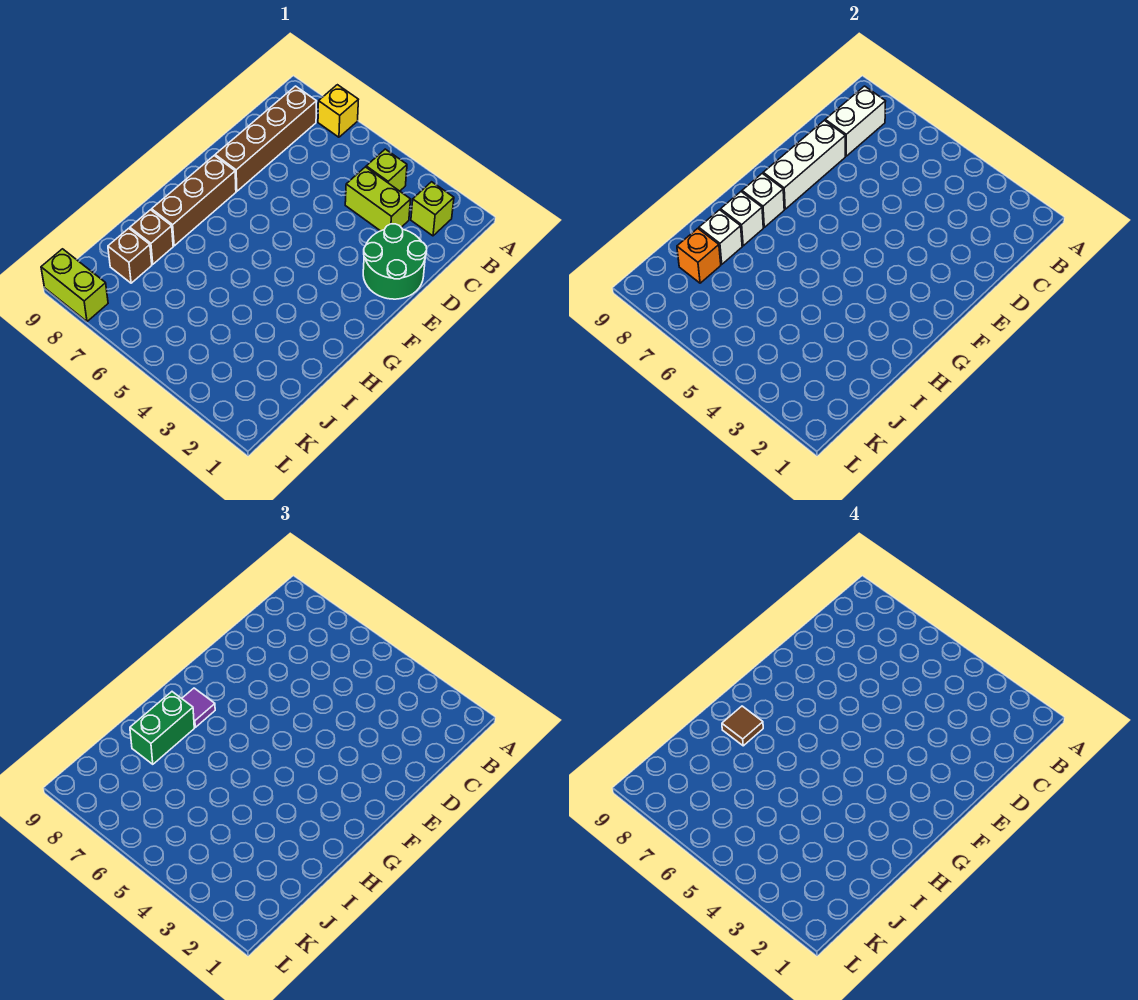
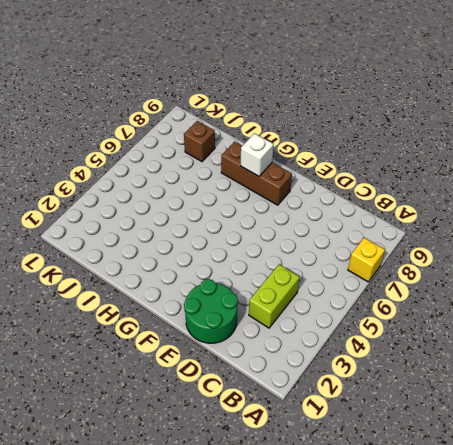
none -> lime 1x1 brick [411,182,454,236]
none -> lime 1x1 brick [366,149,407,191]
none -> brown 1x4 brick [215,86,317,191]

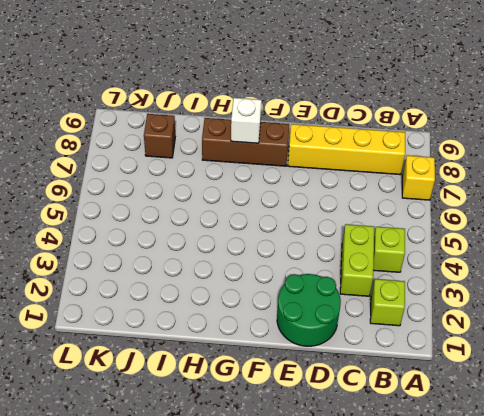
yellow 1x4 brick [288,124,405,175] -> brown 1x4 brick [215,86,317,191]
none -> brown 1x1 brick [130,210,173,264]
none -> lime 1x2 brick [41,249,108,321]
none -> white 1x2 brick [825,86,886,156]

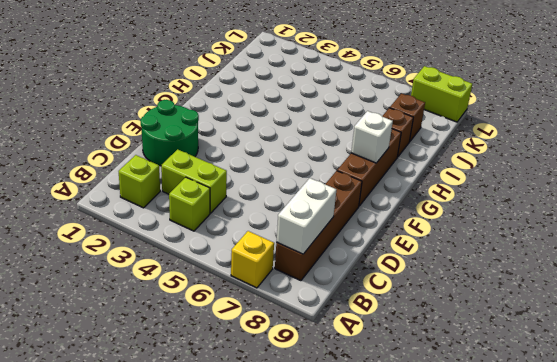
none -> white 1x3 brick [763,120,845,209]
none -> white 1x1 brick [721,192,763,246]
none -> white 1x1 brick [699,210,742,264]

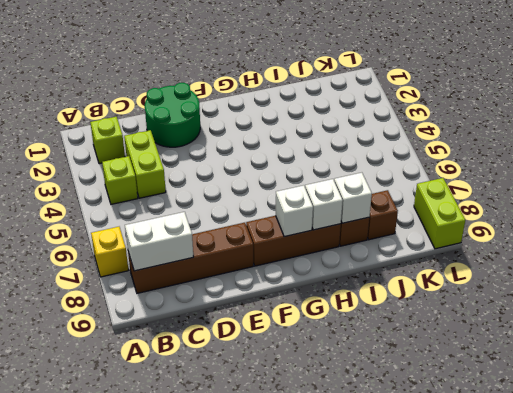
none -> white 1x3 brick [763,120,845,209]
none -> orange 1x1 brick [677,228,721,283]
none -> purple 1x1 tile [182,688,215,727]

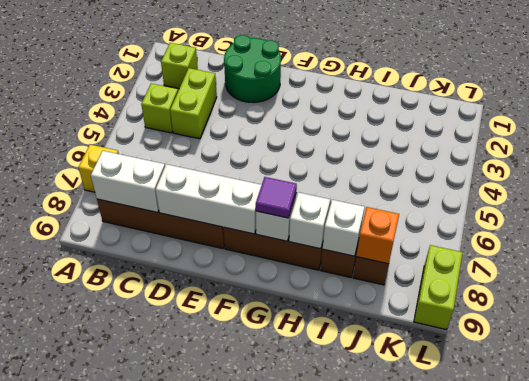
none -> green 1x2 brick [130,692,194,764]
none -> brown 1x1 tile [722,706,763,746]

